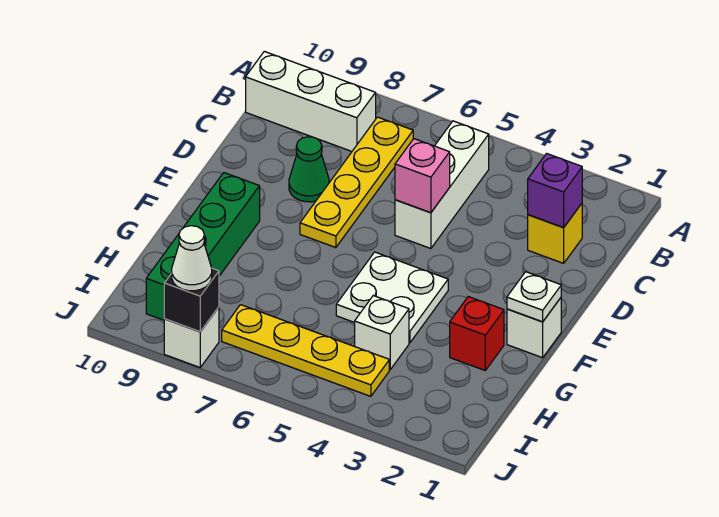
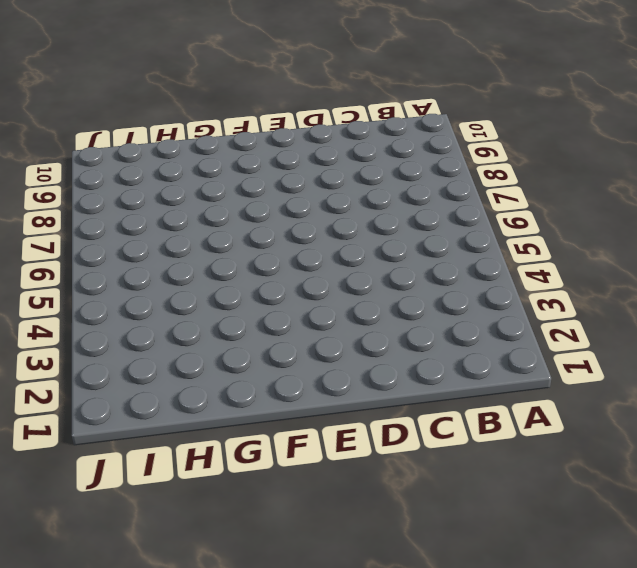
none -> white 1x3 brick [395,121,489,249]
none -> yellow 1x4 plate [300,117,413,248]
none -> white 1x3 brick [246,51,376,151]

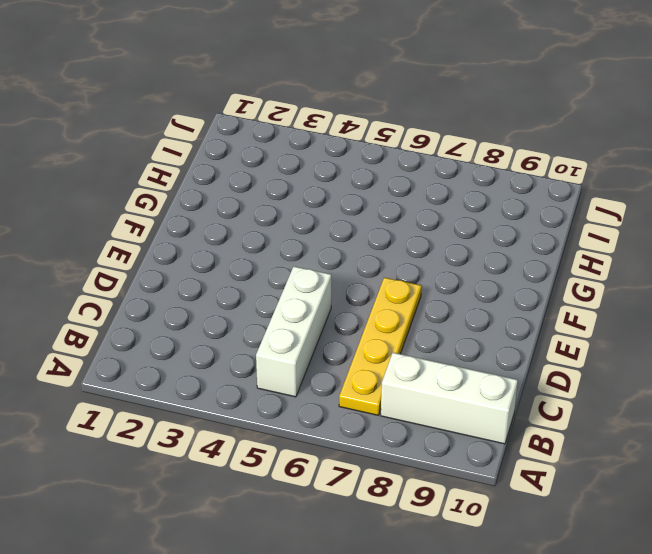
none -> yellow 1x1 brick [528,203,582,263]
none -> green 1x1 cone [289,137,329,202]
none -> white 1x1 brick [507,298,561,358]

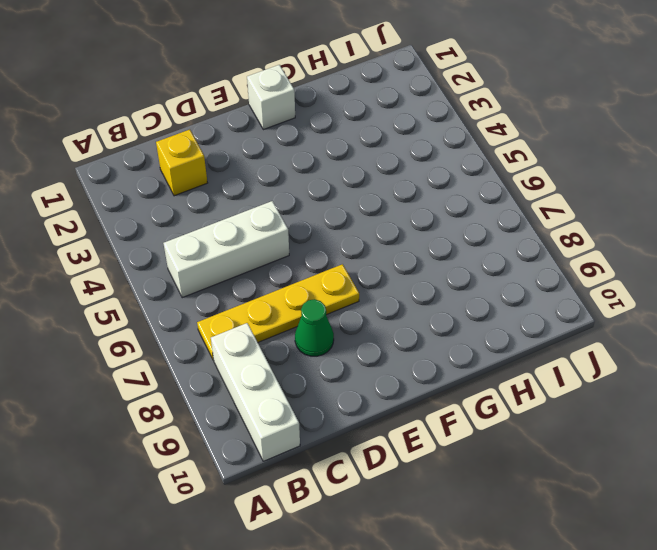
none -> white 2x2 plate [336,252,448,343]
none -> green 1x4 brick [146,173,260,320]
none -> red 1x1 brick [450,297,504,370]

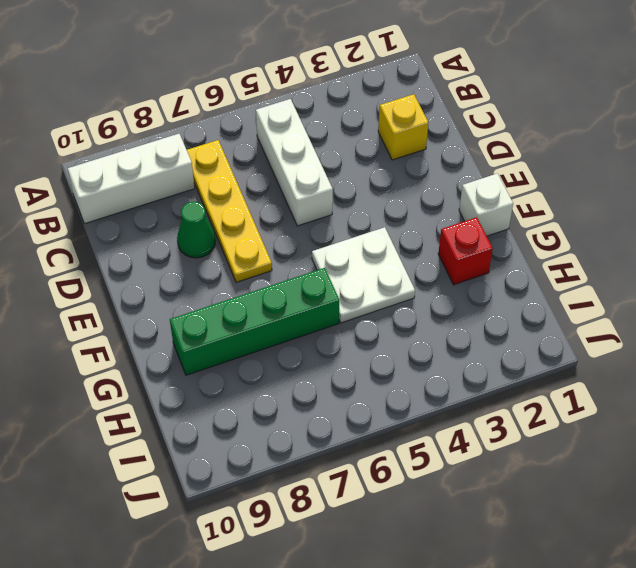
green 1x4 brick [170,268,339,375] -> green 1x4 brick turned to [146,173,260,320]
none -> white 1x1 brick [355,296,409,369]
none -> yellow 1x4 plate [222,305,389,396]
none -> white 1x1 brick [164,307,219,367]

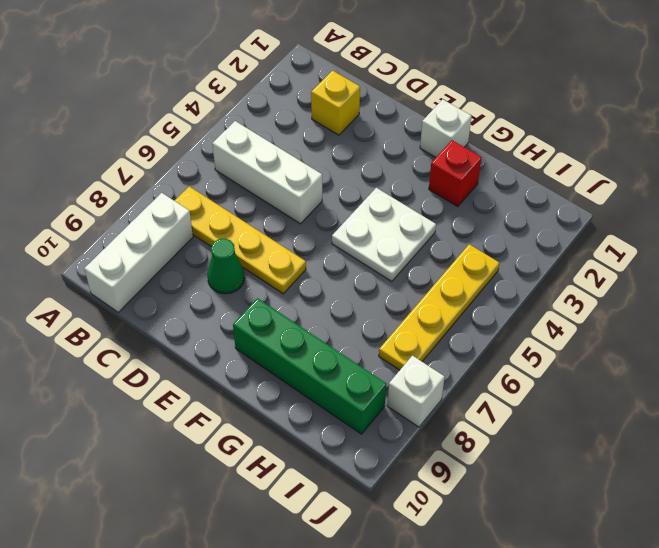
none -> white 1x1 brick [355,296,409,369]
none -> purple 1x1 brick [528,154,582,228]
none -> pink 1x1 brick [395,139,450,213]

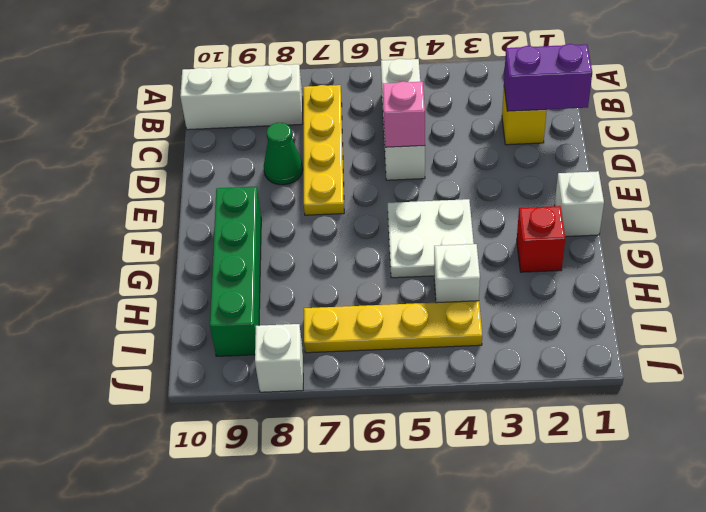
purple 1x2 brick [504,44,592,111] -> purple 1x1 brick [528,154,582,228]
none -> white 1x1 plate [507,272,561,322]
none -> black 1x1 brick [164,268,219,332]
none -> white 1x1 cone [172,226,212,291]

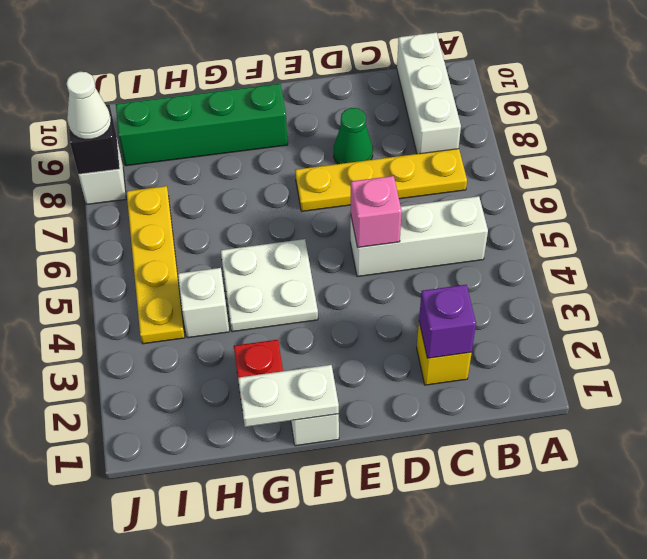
white 1x2 plate [238,365,339,427] -> white 1x1 plate [507,272,561,322]

